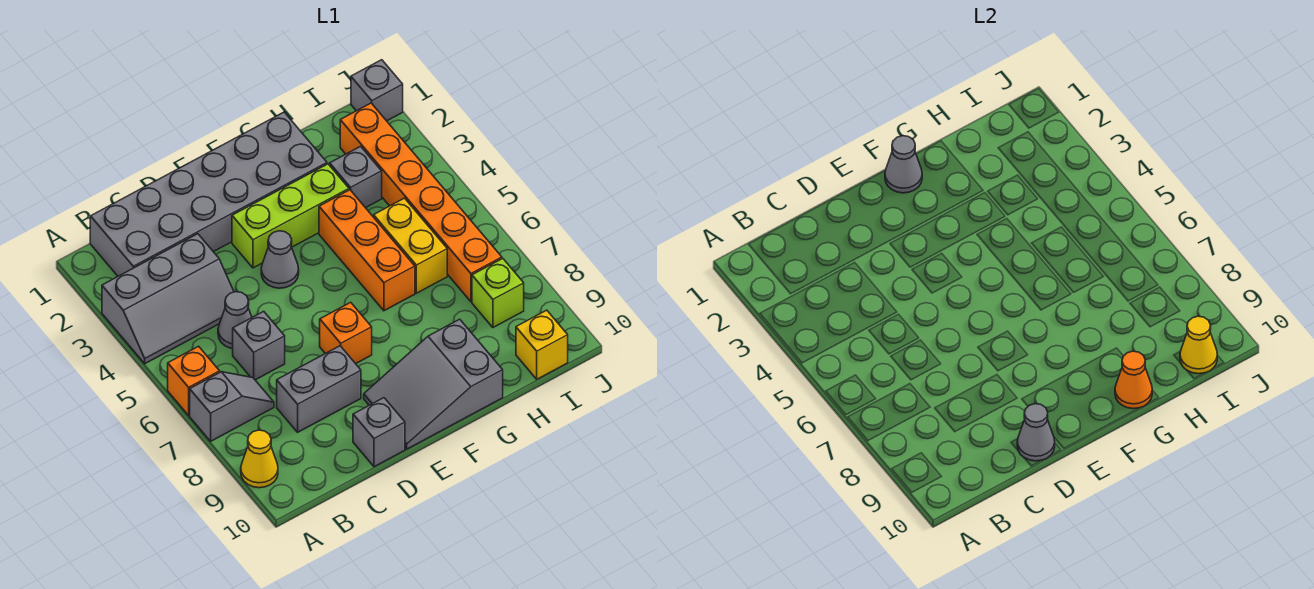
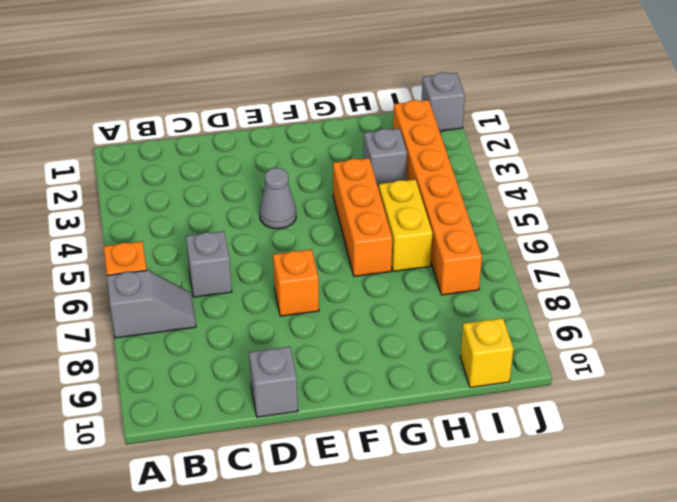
none -> grey 2x3 slope [102,234,234,364]
none -> yellow 1x1 cone [241,430,278,488]
none -> grey 2x6 brick [90,112,327,276]

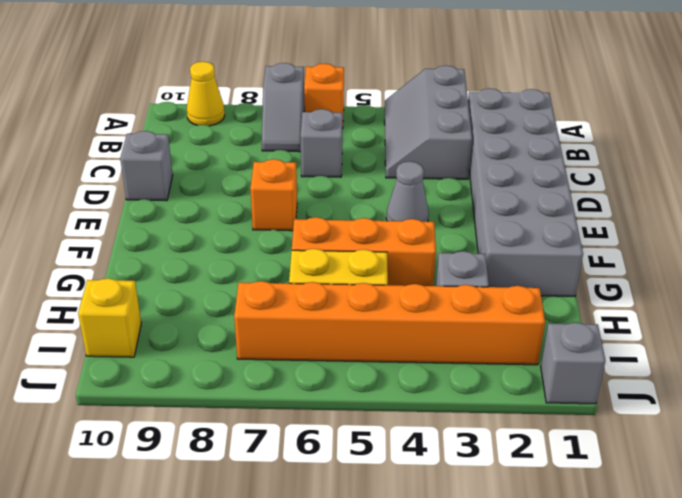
none -> grey 1x1 cone [218,292,252,349]
none -> grey 1x2 brick [277,346,361,432]
none -> lime 1x3 brick [232,164,349,268]

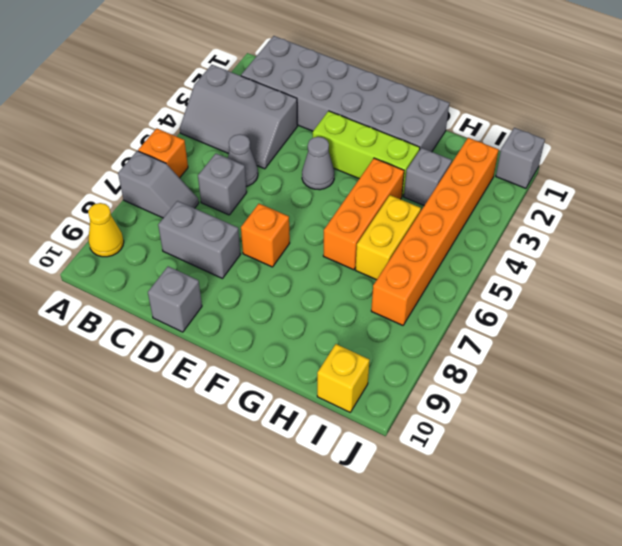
none -> grey 2x3 slope [364,319,503,449]
none -> lime 1x1 brick [472,259,524,327]
none -> grey 1x1 cone [1017,404,1055,461]

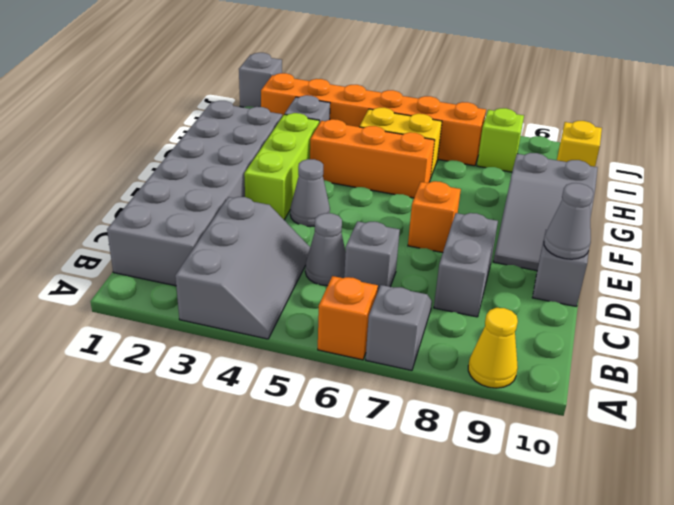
none -> grey 1x1 cone [885,136,922,193]
none -> orange 1x1 cone [1115,351,1152,408]
none -> yellow 1x1 cone [1180,316,1217,374]

